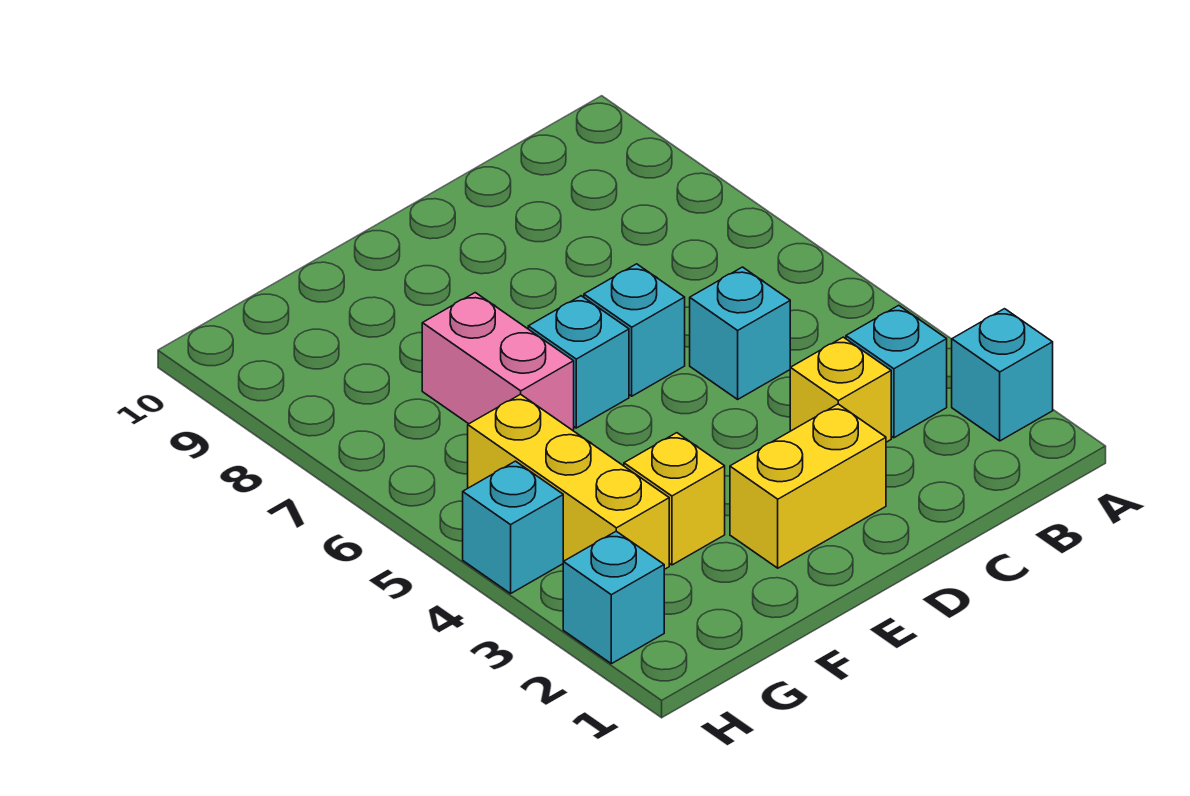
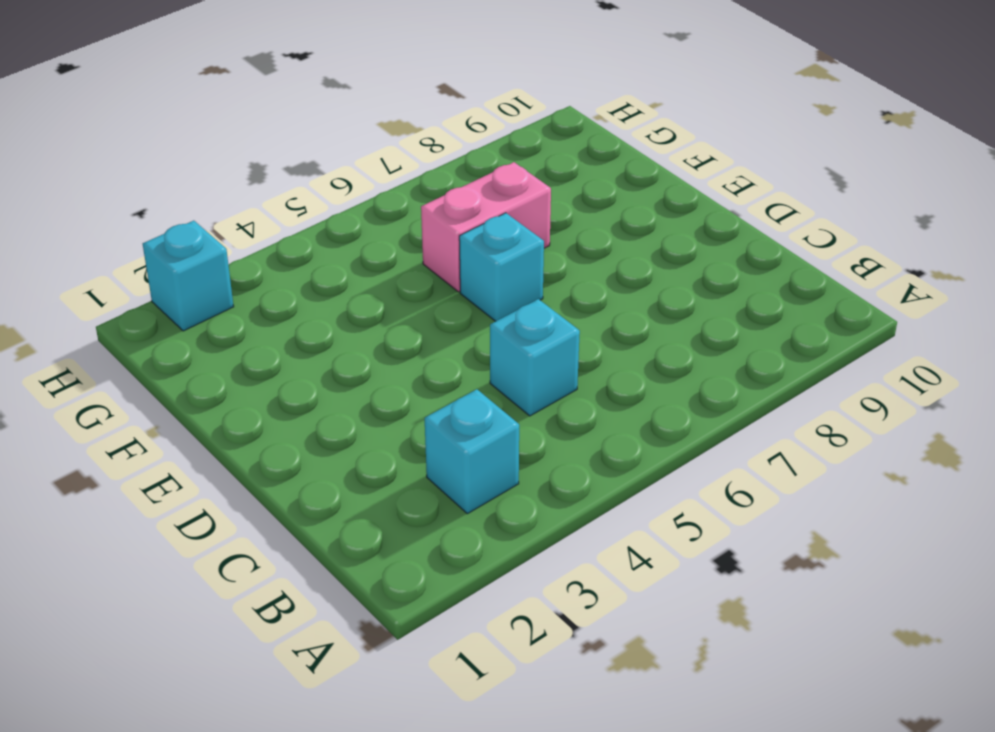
none -> cyan 1x1 brick [952,309,1053,441]
none -> yellow 1x1 brick [790,337,891,442]
none -> yellow 1x2 brick [730,404,886,568]

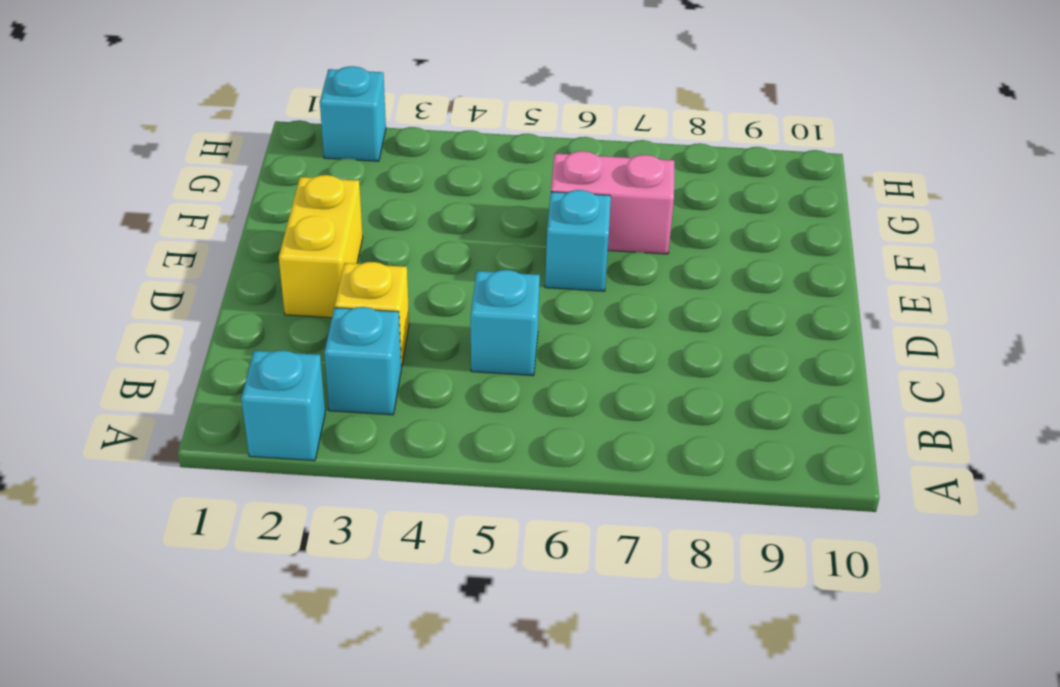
none -> cyan 1x1 brick [584,264,685,396]
none -> yellow 1x1 brick [624,433,725,565]
none -> yellow 1x3 brick [468,394,669,569]

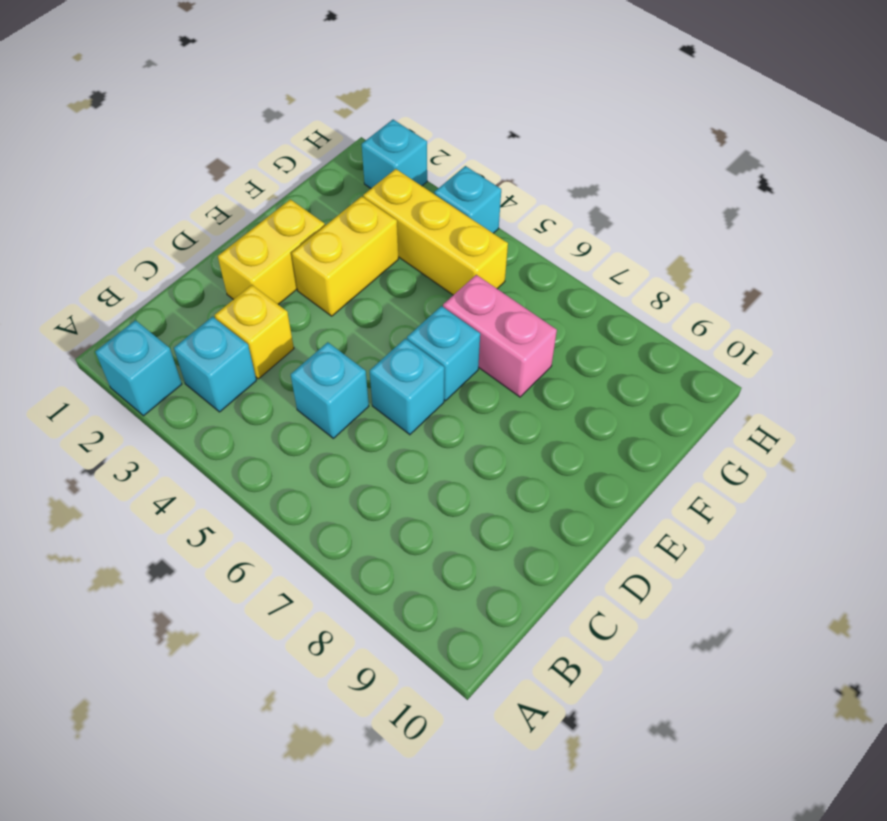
yellow 1x2 brick [292,196,398,316] -> yellow 1x1 brick [624,433,725,565]

